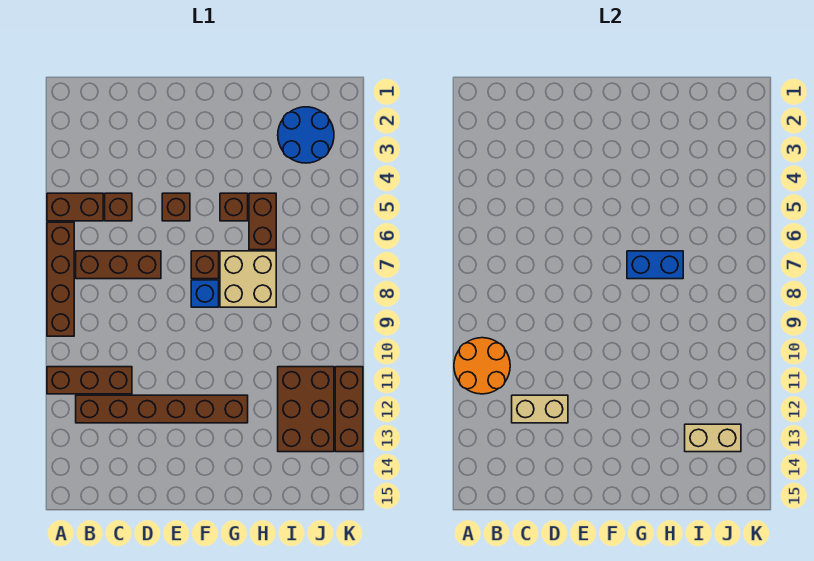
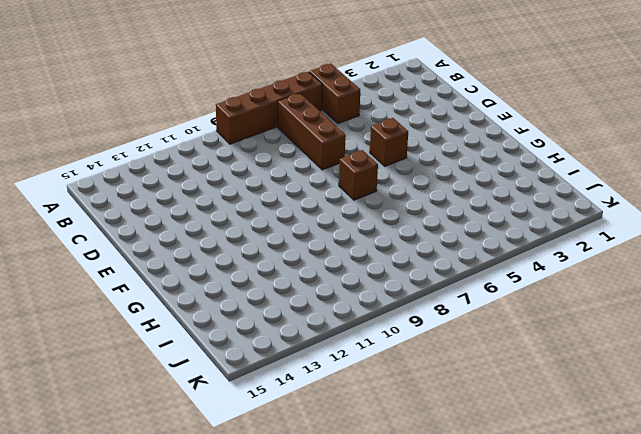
none -> brown 1x3 brick [47,367,132,394]
none -> brown 1x6 brick [76,395,248,423]
none -> brown 1x1 brick [105,193,132,221]

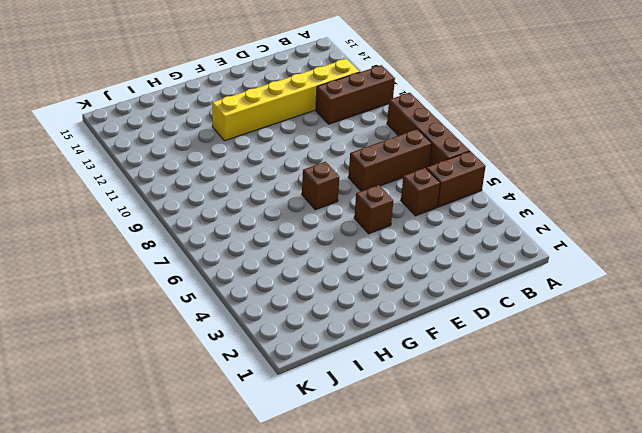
yellow 1x6 brick [212,59,359,141] -> brown 1x6 brick [76,395,248,423]
none -> blue 1x1 brick [191,280,219,307]
none -> brown 1x1 brick [220,193,248,221]
none -> tan 2x2 brick [220,251,276,307]

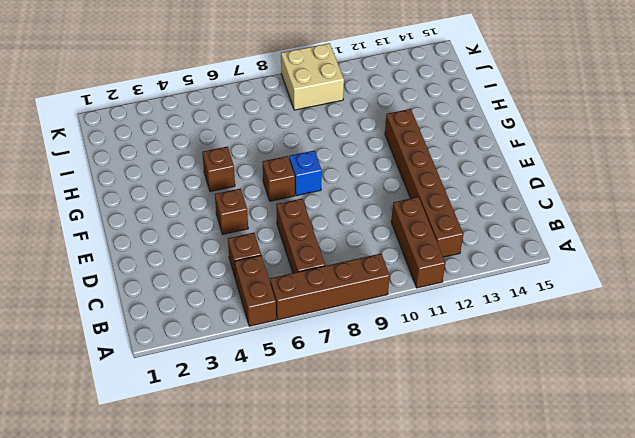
tan 2x2 brick [281,43,344,110] -> tan 2x2 brick moved to [220,251,276,307]
none -> brown 1x2 brick [249,193,276,250]
none -> blue 2x2 round brick [278,107,334,163]
none -> brown 2x3 brick [278,367,334,452]

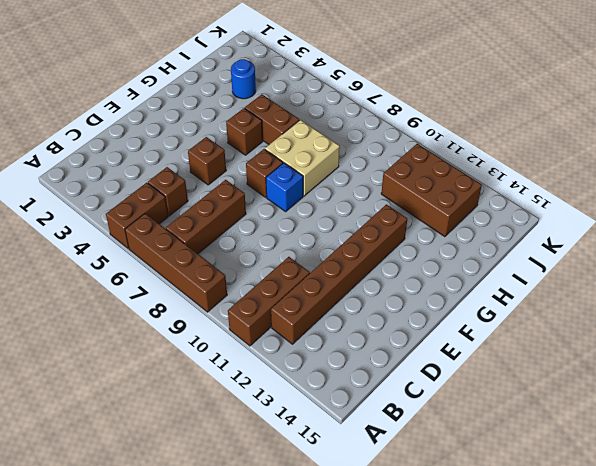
blue 1x1 round brick [231,59,256,99] -> blue 2x2 round brick [278,107,334,163]
none -> brown 1x3 brick [335,367,363,452]
none -> orange 2x2 round brick [454,338,510,394]
none -> tan 1x2 brick [512,395,568,423]

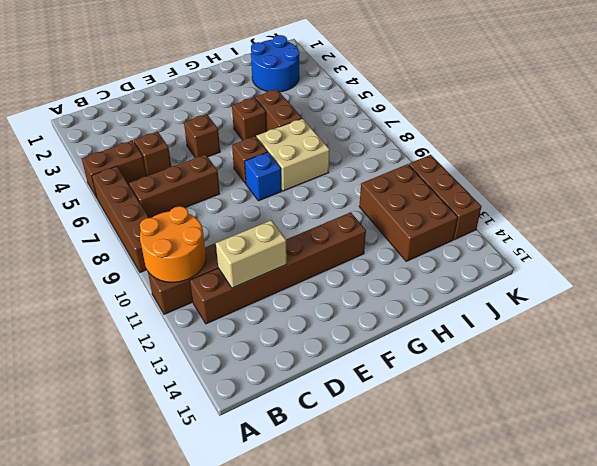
none -> blue 1x2 brick [627,251,683,279]
none -> tan 1x2 brick [685,424,741,452]

